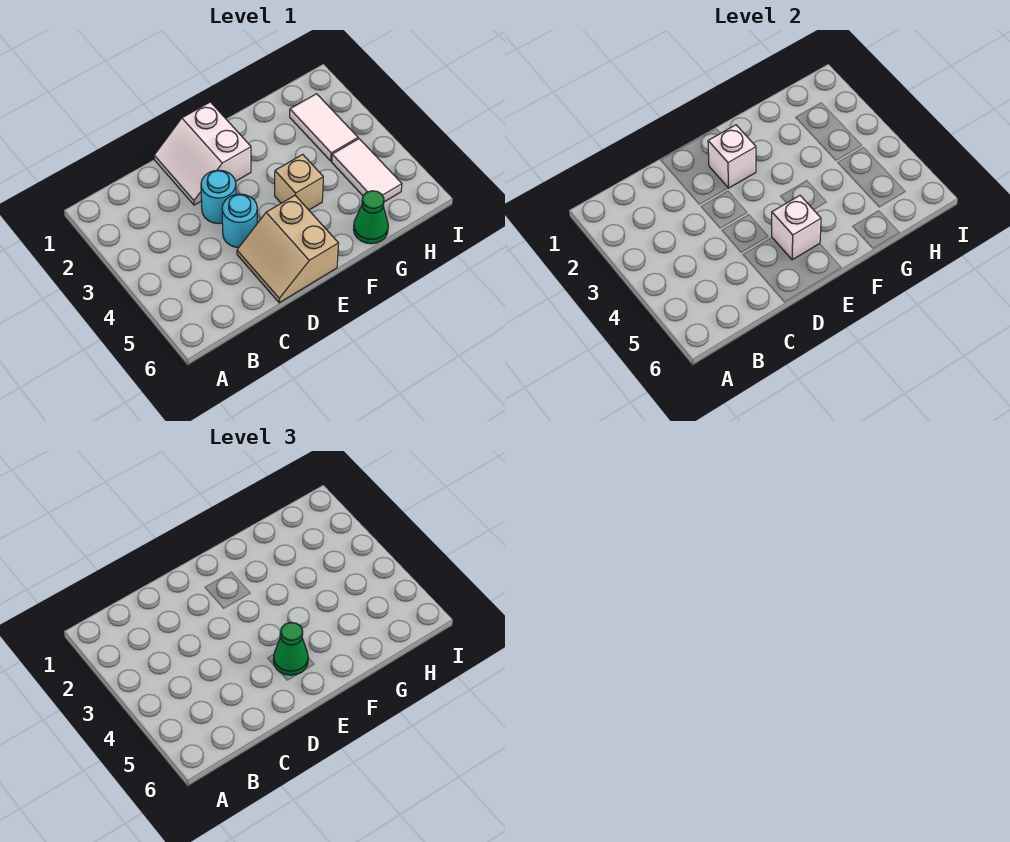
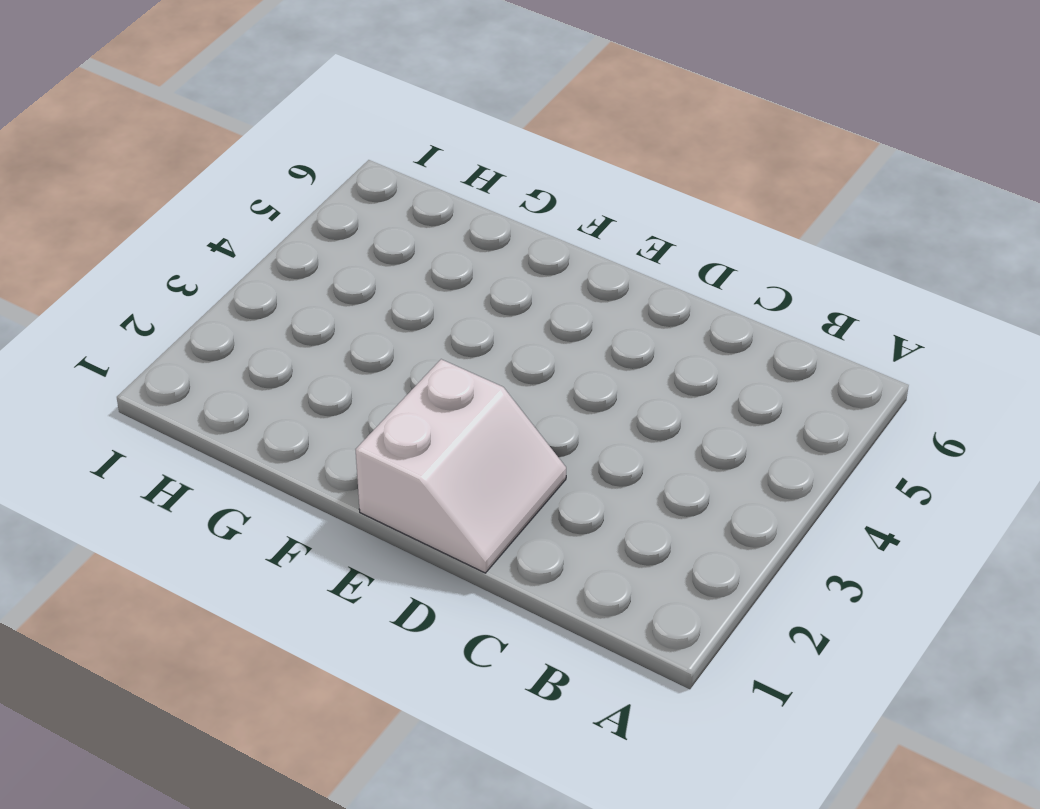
none -> cyan 1x1 round brick [201,170,236,224]
none -> cyan 1x1 round brick [222,194,257,248]

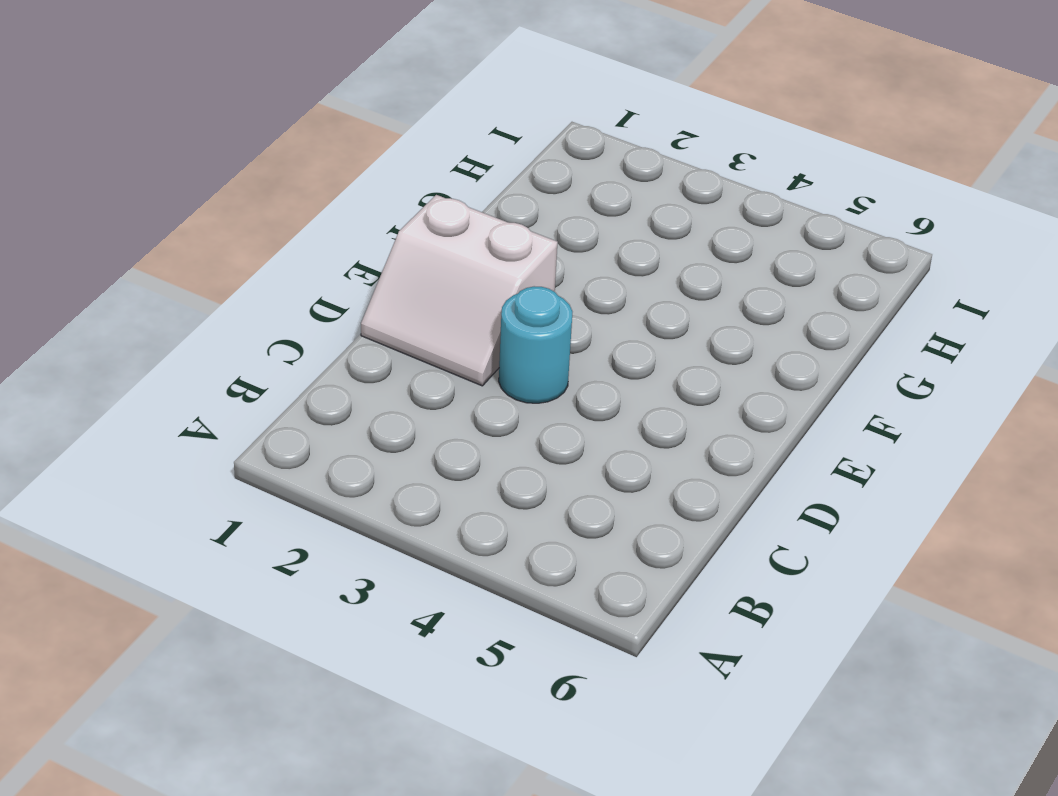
none -> cyan 1x1 round brick [222,194,257,248]
none -> tan 2x2 slope [237,196,339,303]

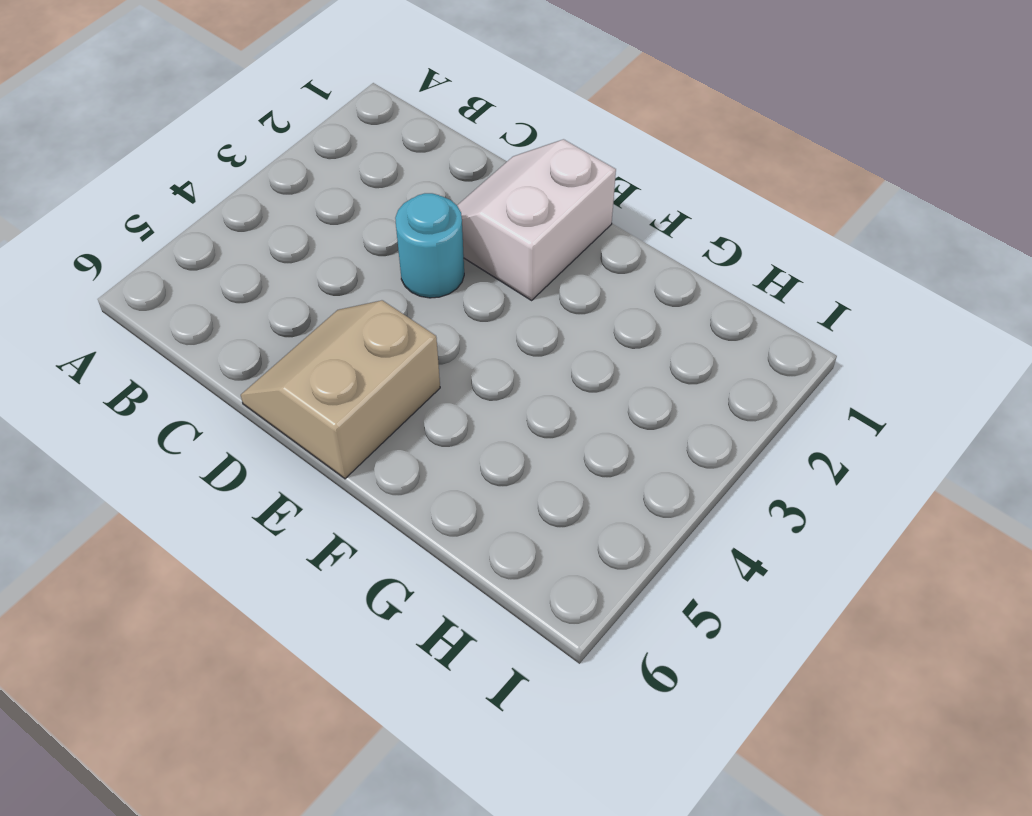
none -> cyan 1x1 round brick [222,194,257,248]
none -> tan 1x1 brick [275,154,323,210]

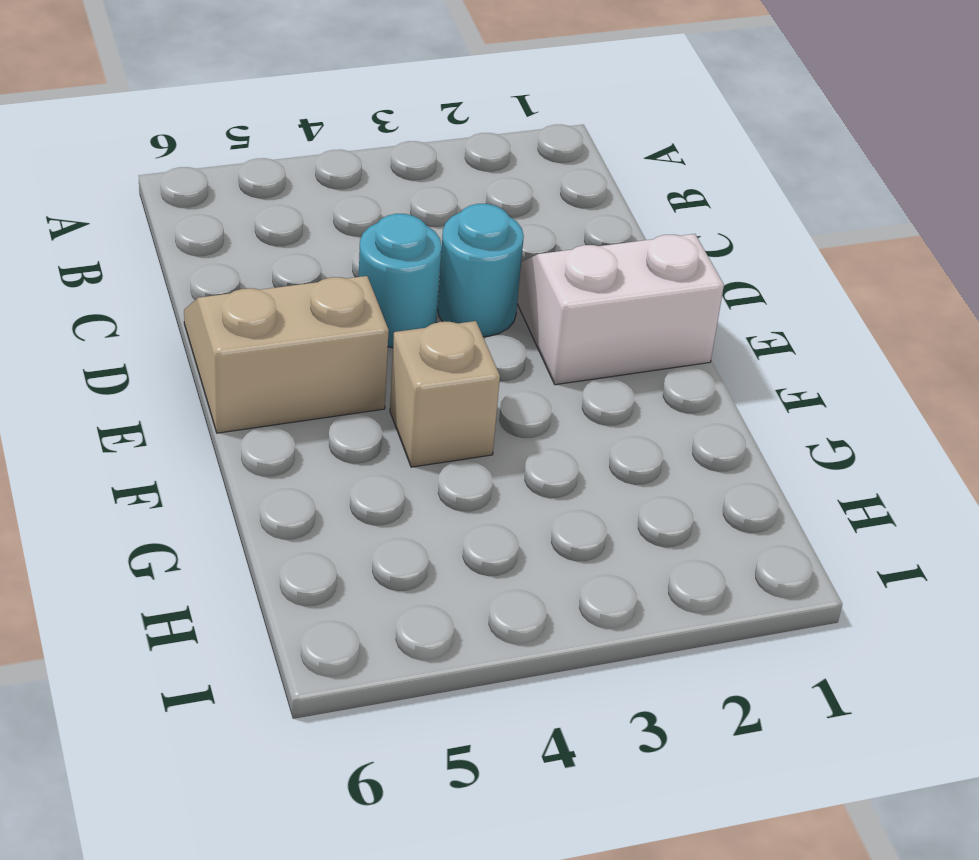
none -> green 1x1 cone [354,191,388,244]
none -> white 1x2 tile [290,94,358,161]

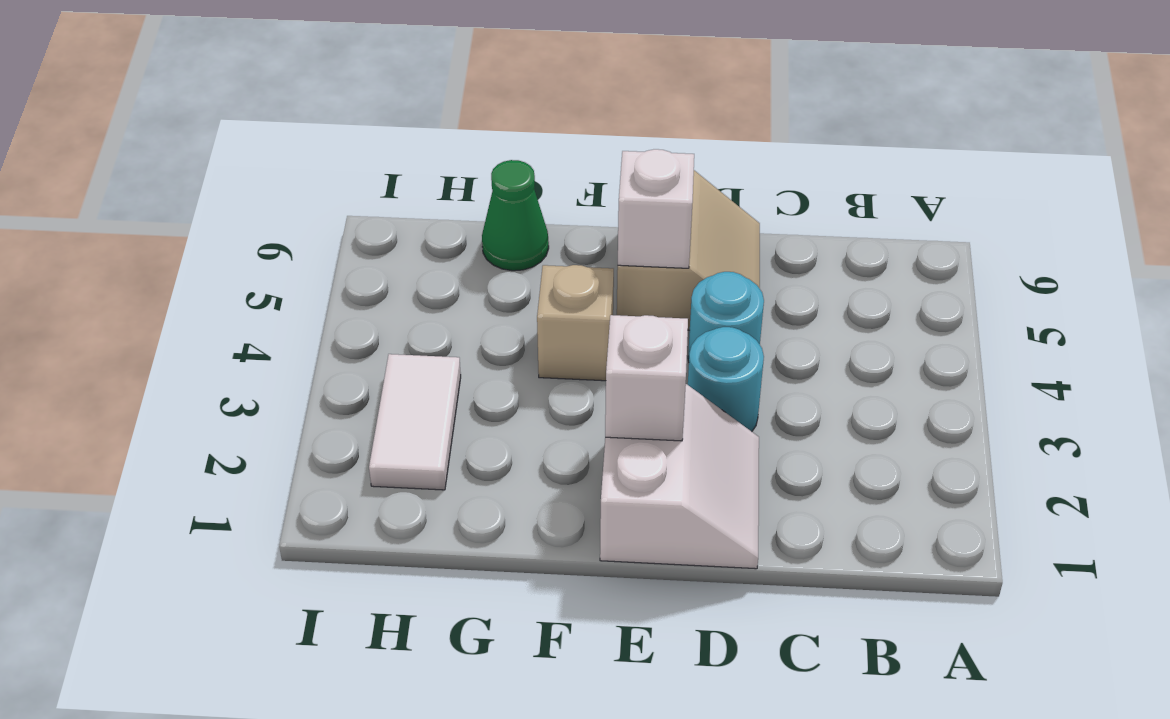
none -> white 1x2 tile [332,139,402,202]
none -> green 1x1 cone [273,623,308,675]

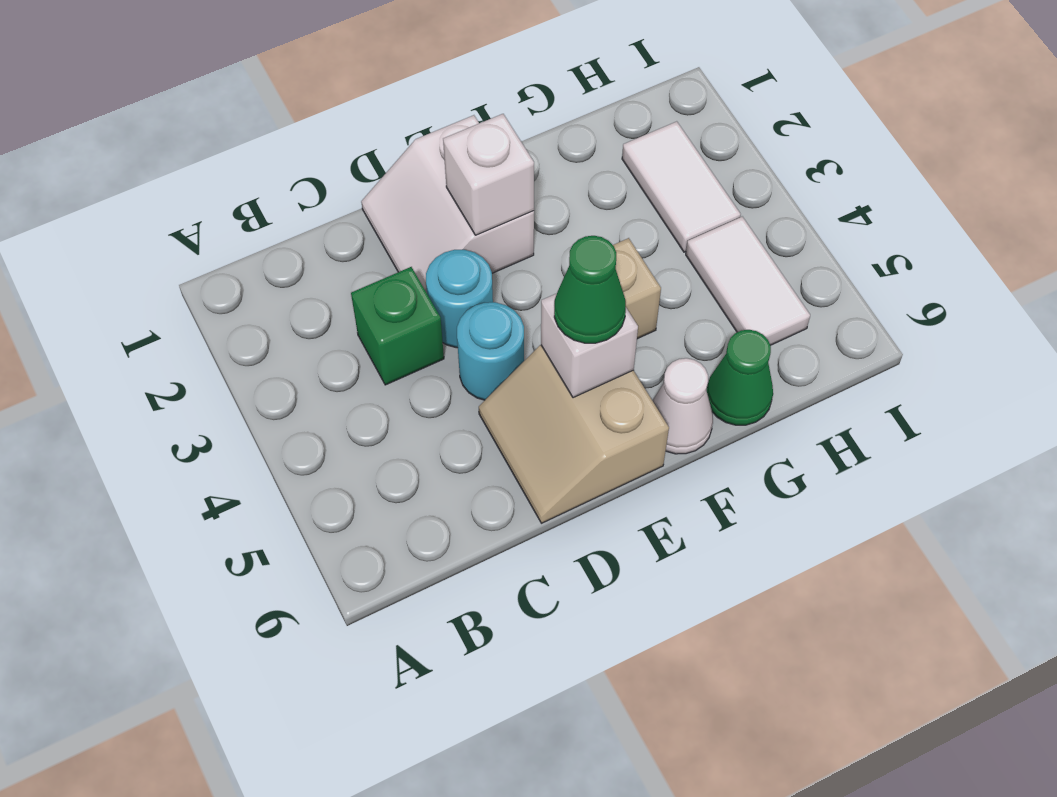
green 1x1 brick [351,267,444,385] -> none
white 1x1 cone [652,358,713,454] -> none

